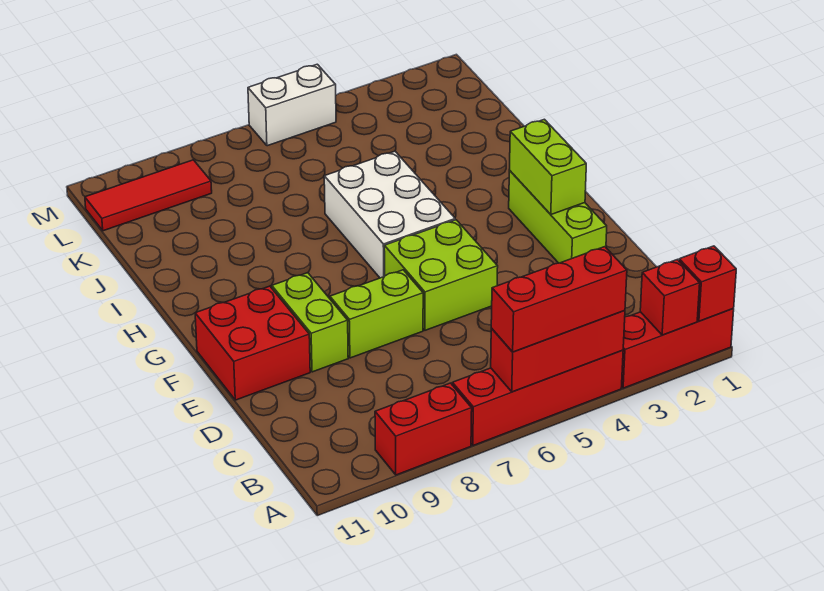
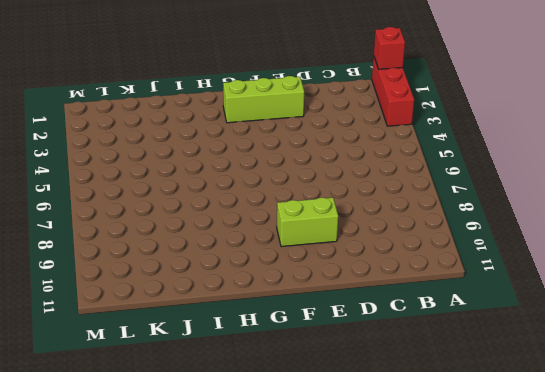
none -> red 1x4 brick [452,350,623,446]
none -> red 1x2 brick [375,383,472,475]
none -> lime 2x2 brick [384,220,498,330]

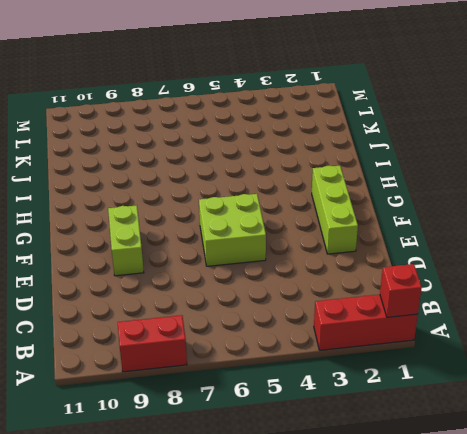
none -> red 1x4 brick [452,350,623,446]
none -> lime 1x2 brick [330,270,423,358]
none -> red 2x2 brick [195,286,310,400]

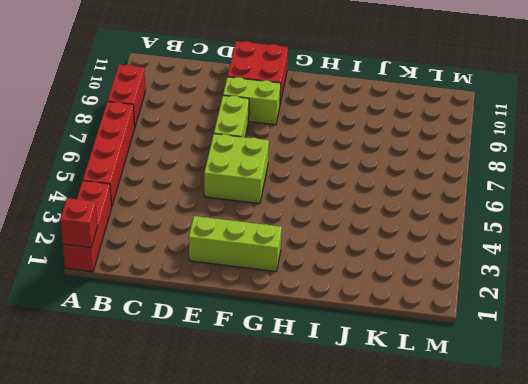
none -> white 2x3 brick [324,151,455,278]
none -> red 1x3 tile [85,160,212,231]
none -> white 1x2 brick [248,64,336,146]

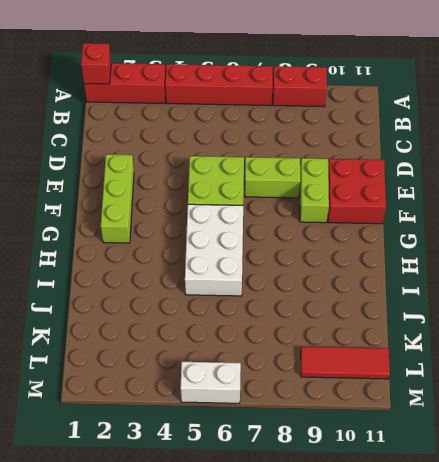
none -> red 1x1 brick [640,259,700,335]
none -> red 1x3 brick [491,311,625,392]
none -> lime 1x2 brick [509,119,586,215]

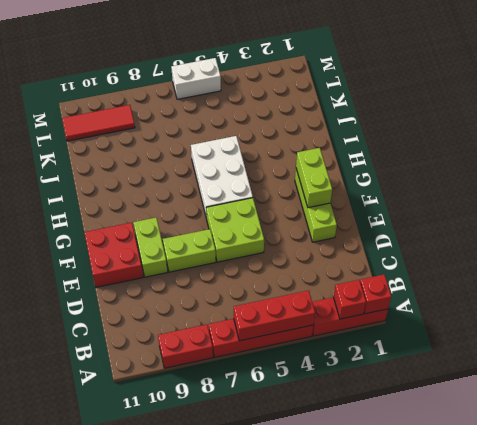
none -> red 1x3 brick [491,247,627,352]

